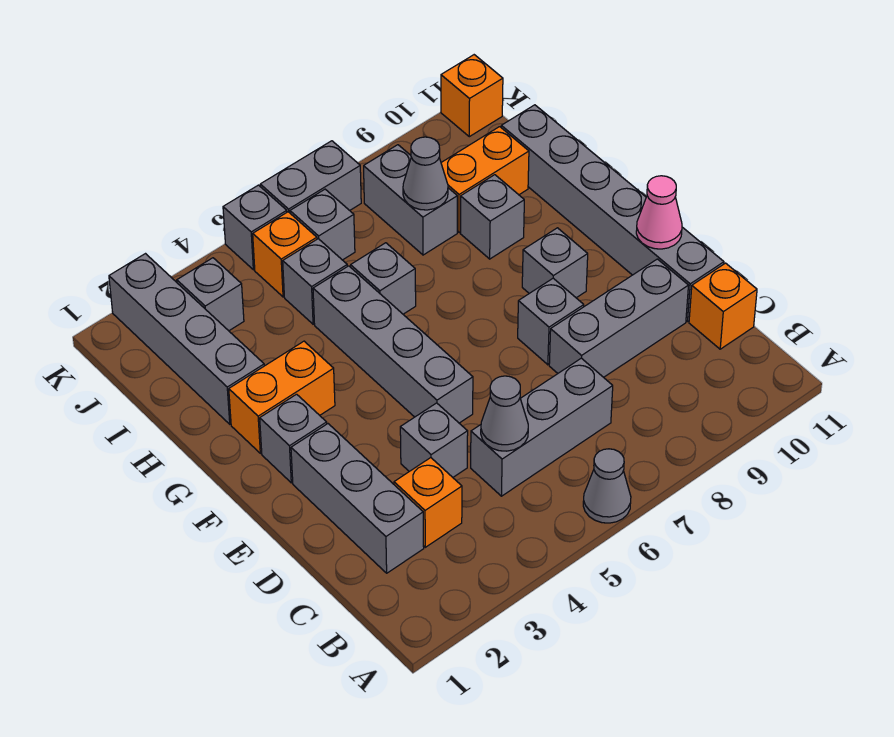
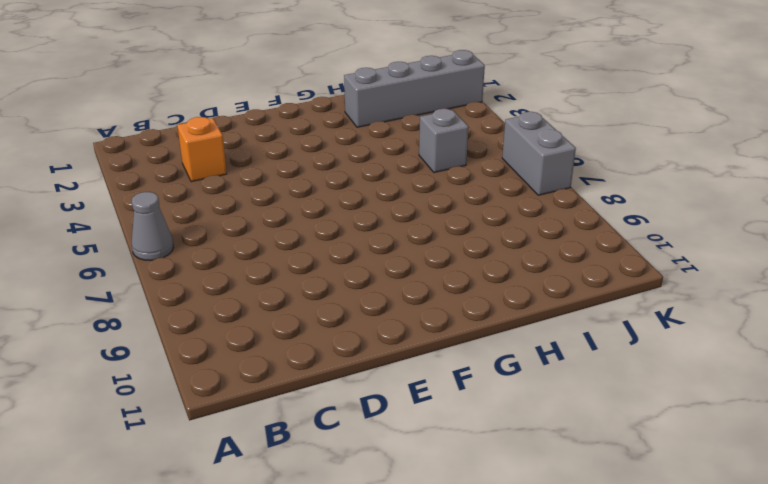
none -> grey 1x3 brick [291,424,424,573]
none -> grey 1x3 brick [471,358,613,496]
none -> orange 1x1 brick [689,263,757,349]

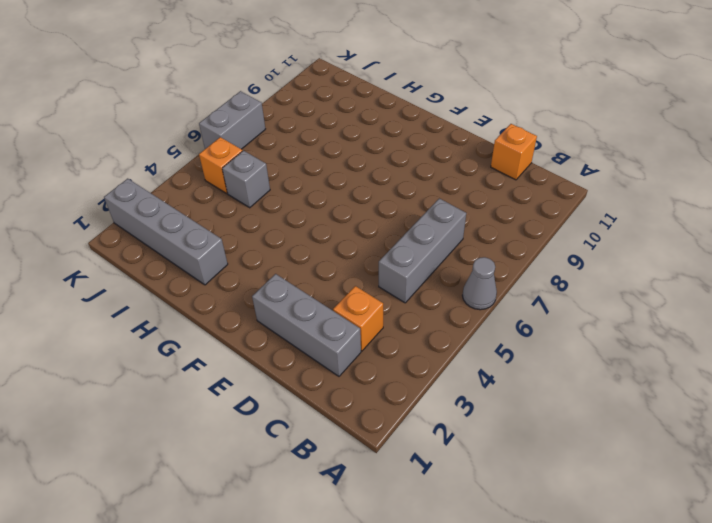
none -> grey 1x1 brick [400,403,468,477]
none -> grey 1x3 brick [549,259,689,377]
none -> grey 1x6 brick [501,105,724,322]

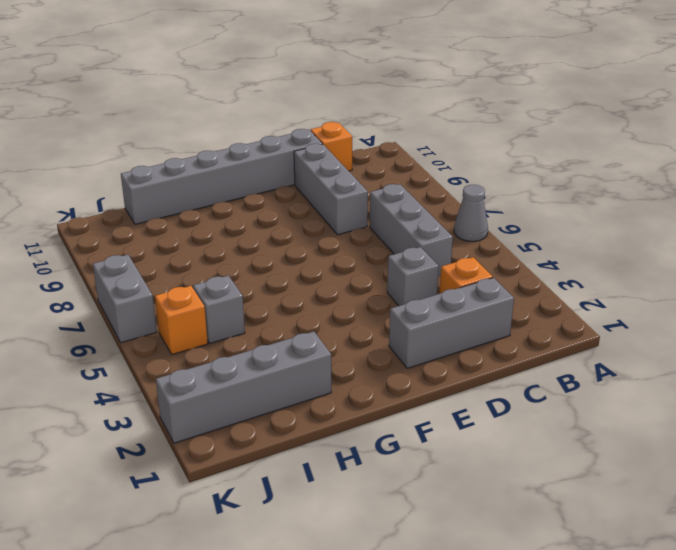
none -> grey 1x4 brick [313,266,473,423]
none -> grey 1x1 brick [518,278,584,365]
none -> grey 1x1 brick [260,394,327,483]

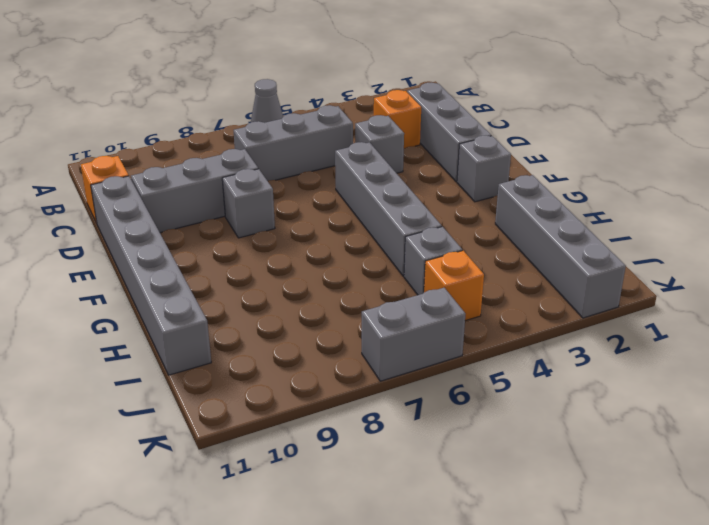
none -> grey 1x1 brick [522,228,588,298]
none -> orange 1x2 brick [229,341,335,453]
none -> grey 1x1 brick [351,243,416,314]

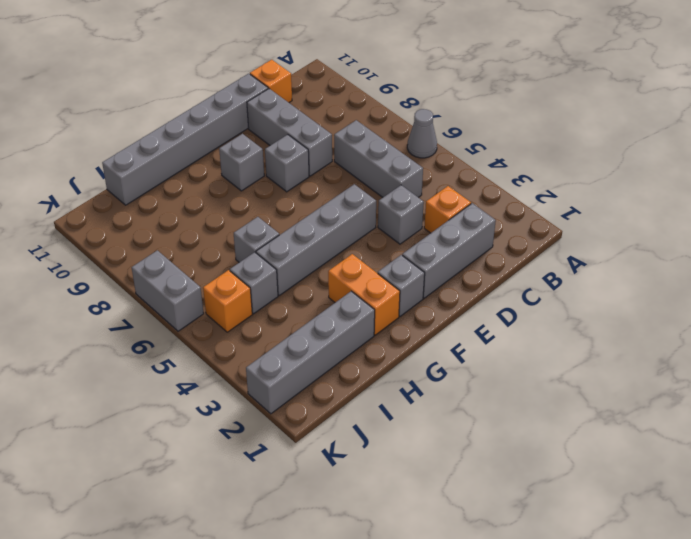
none -> grey 1x1 brick [460,175,524,259]
none -> grey 1x2 brick [364,145,457,255]
none -> orange 1x2 brick [441,127,529,232]

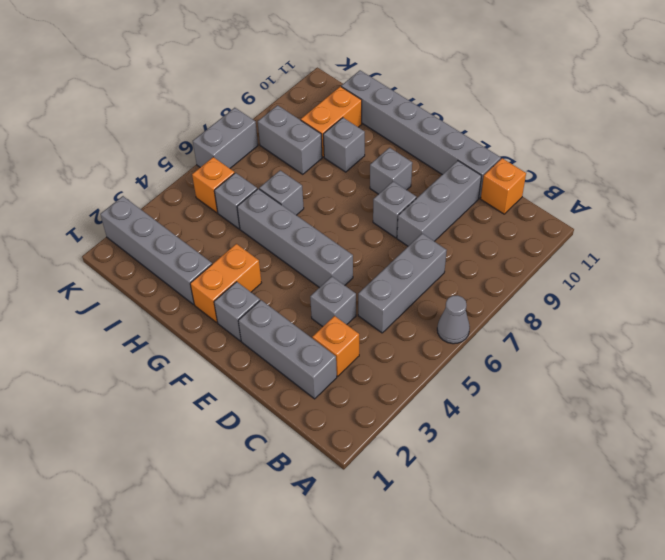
none -> grey 1x1 brick [177,258,244,331]
none -> grey 1x1 brick [290,189,355,260]
none -> grey 1x1 brick [223,185,287,270]

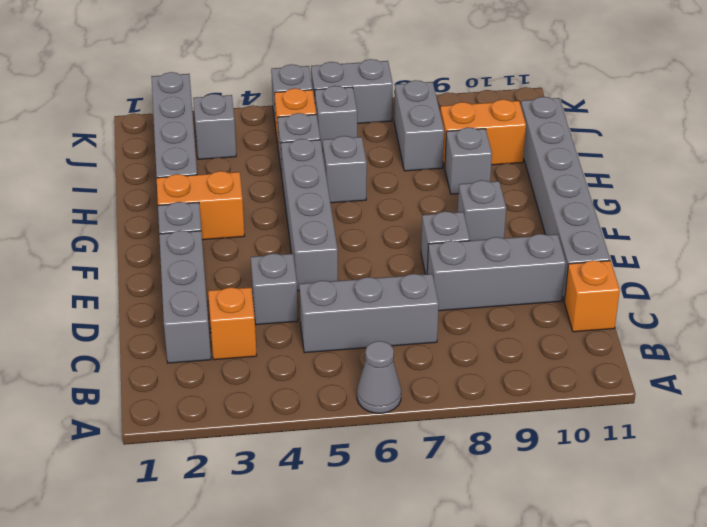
none -> orange 1x1 brick [441,55,503,137]
none -> grey 1x1 cone [481,376,528,451]
none -> pink 1x1 cone [636,176,682,249]

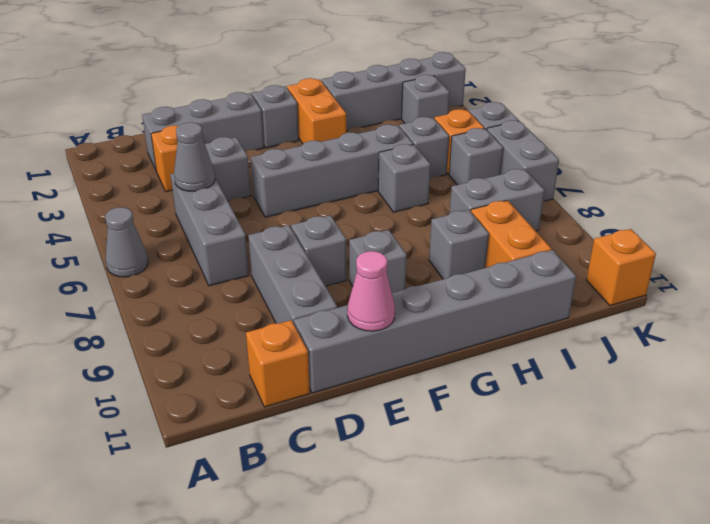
none -> grey 1x1 cone [403,137,448,210]

